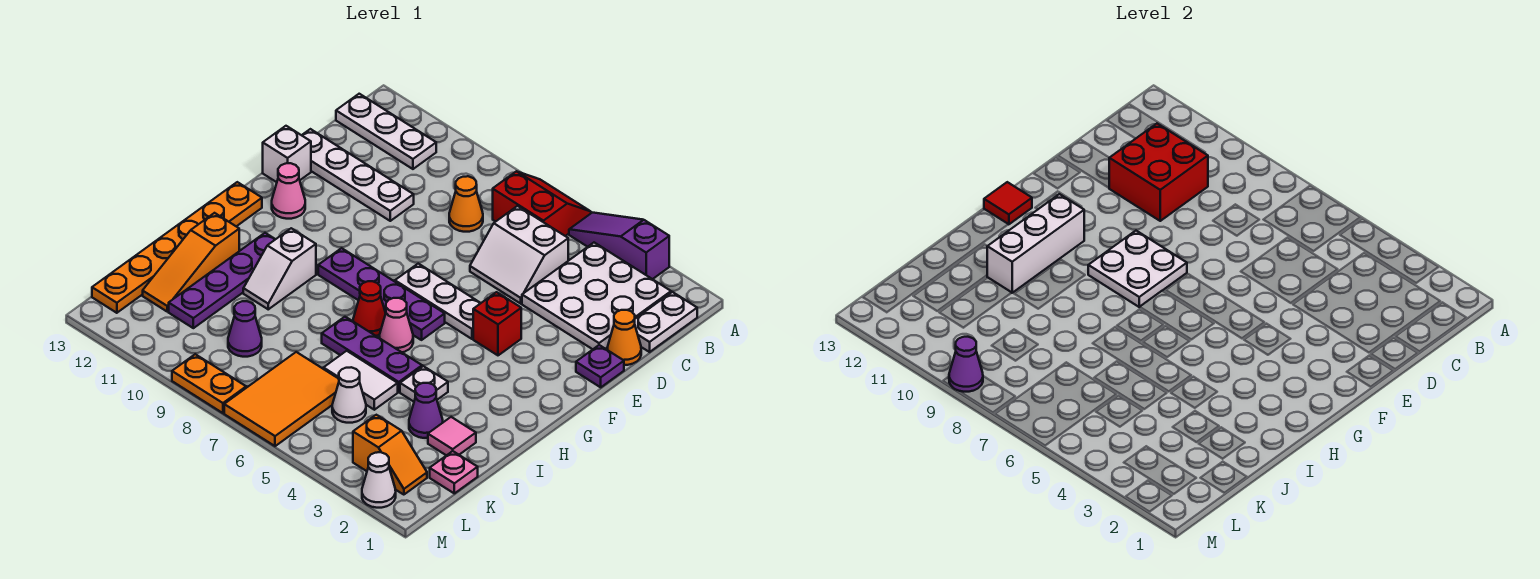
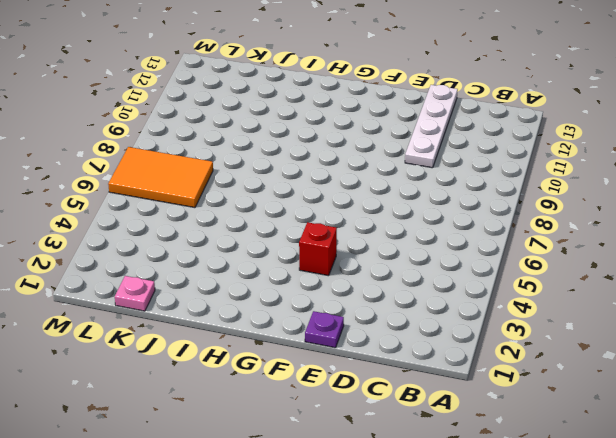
none -> purple 1x3 slope [569,213,669,279]
none -> red 2x2 slope [493,171,591,236]
none -> white 1x2 plate [635,292,697,352]
none -> white 3x3 plate [522,243,671,349]

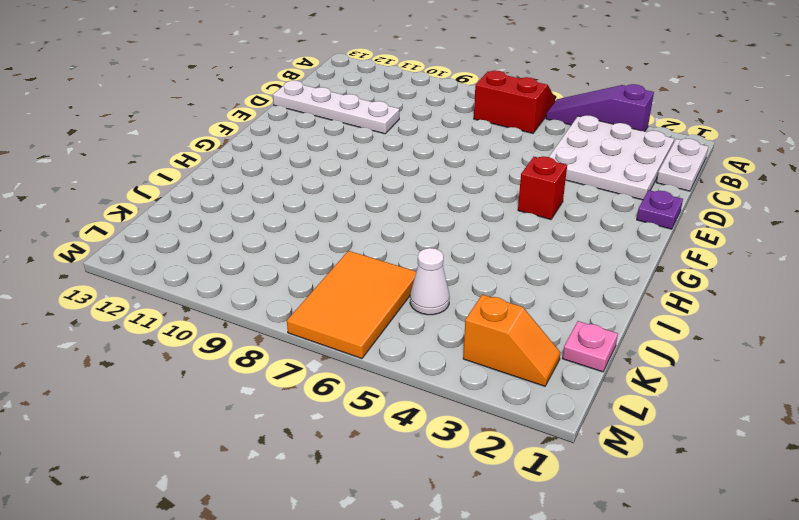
none -> white 1x3 plate [336,94,436,169]
none -> white 2x2 slope [470,206,568,304]
none -> orange 1x1 cone [449,176,483,232]
none -> orange 1x1 cone [607,310,641,365]

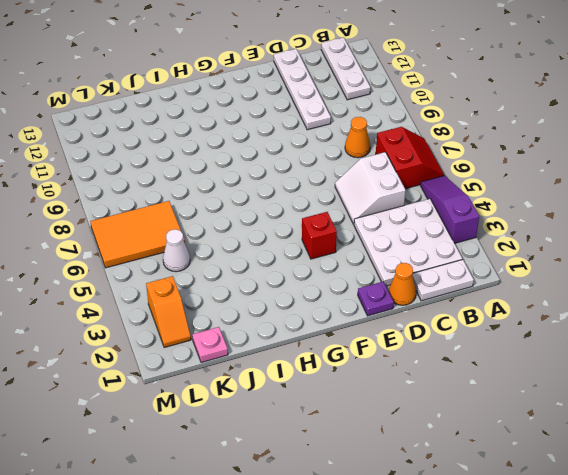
none -> white 1x1 brick [263,126,311,182]
none -> white 1x3 plate [395,264,481,339]
none -> pink 1x1 cone [272,163,305,219]
none -> purple 1x4 plate [318,248,445,340]

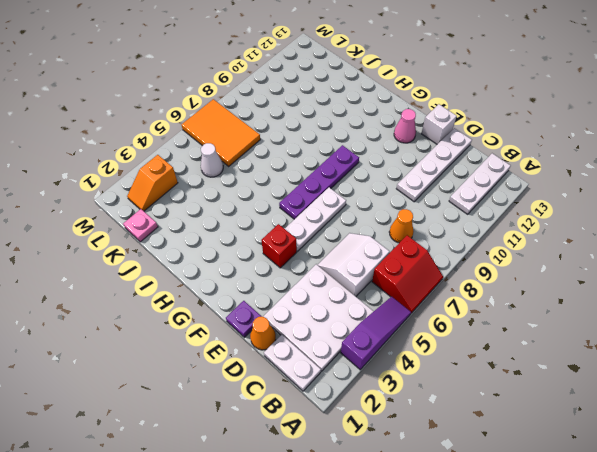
none -> orange 1x6 plate [92,182,262,313]
none -> pink 1x1 cone [379,298,413,352]
none -> red 1x1 cone [353,281,386,336]
none -> white 1x2 slope [243,228,316,309]

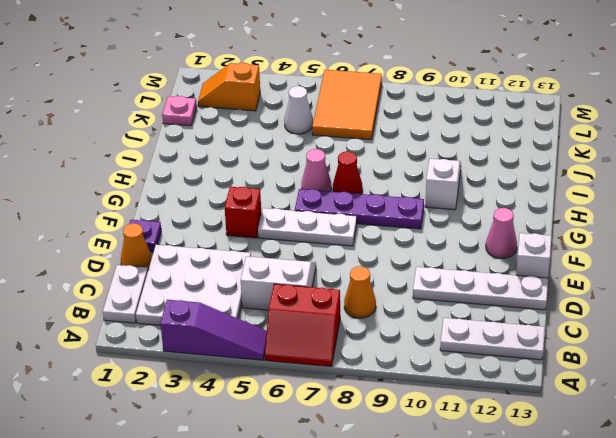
none -> orange 1x6 plate [92,182,262,313]
none -> purple 1x4 plate [169,233,275,328]
none -> white 1x1 plate [400,366,448,402]
none -> purple 1x3 plate [322,317,422,392]

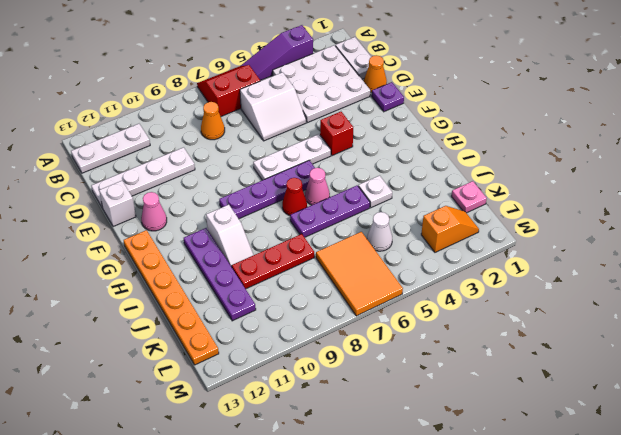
red 1x3 plate [232,234,314,289] -> none
none -> orange 1x3 slope [143,213,239,312]
none -> pink 1x1 tile [428,417,476,456]
none -> purple 1x1 cone [409,383,443,438]
none -> white 1x2 tile [323,351,398,410]

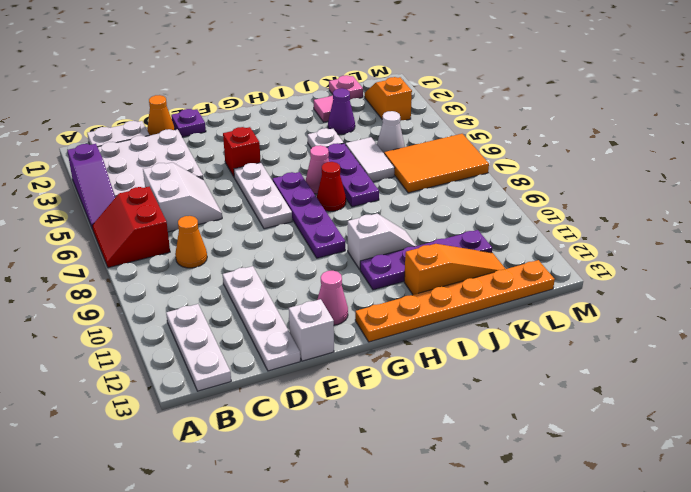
none -> purple 1x1 cone [228,301,262,357]
none -> white 1x1 cone [362,452,396,508]
none -> orange 1x2 plate [172,354,246,413]
none -> red 2x2 brick [1109,124,1208,221]

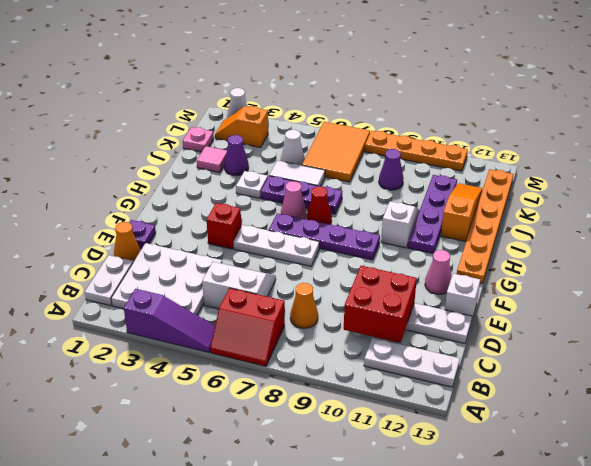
orange 1x4 plate [365,131,468,171] -> orange 1x2 plate [172,354,246,413]
none -> white 2x2 plate [1088,231,1187,307]
none -> white 1x3 brick [987,194,1084,293]
none -> red 1x1 tile [984,182,1032,224]
none -> purple 1x1 cone [949,337,983,392]

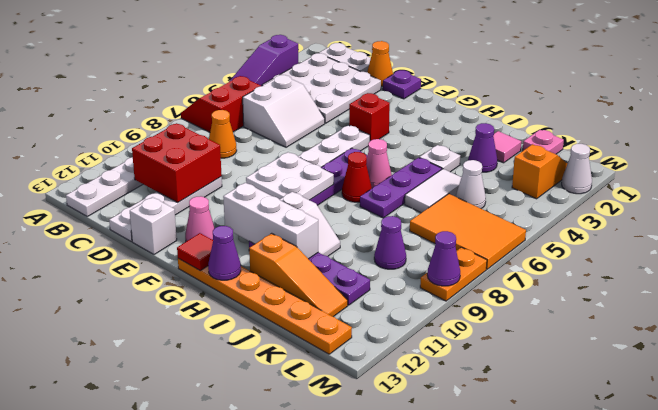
purple 1x1 cone [208,226,241,280] -> none

